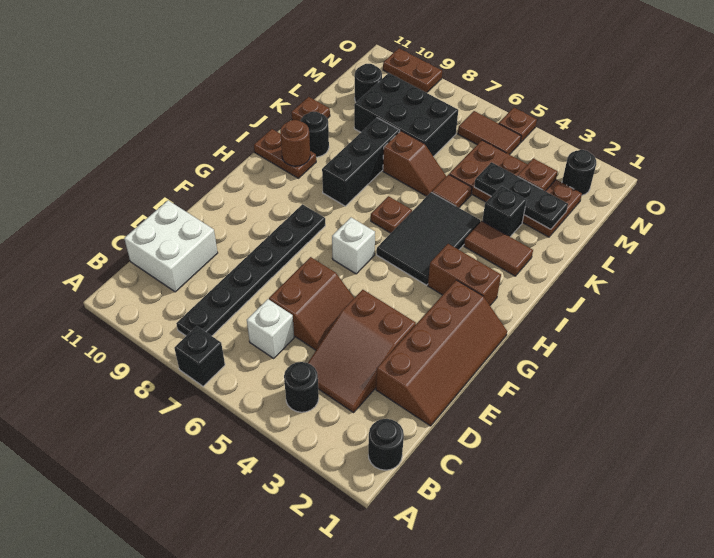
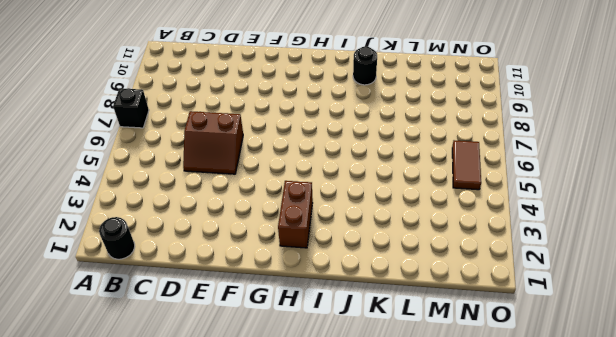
none -> black 1x1 round brick [284,362,319,412]
none -> black 1x6 plate [176,204,325,336]
none -> brown 2x3 slope [308,290,416,412]
none -> white 1x1 brick [247,299,294,358]

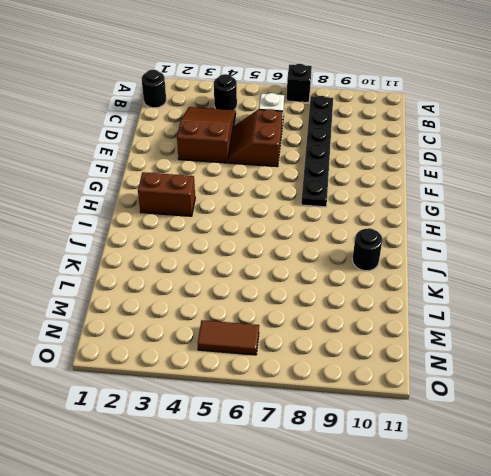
none -> white 2x2 brick [124,200,218,292]
none -> brown 2x4 slope [376,280,507,426]
none -> white 1x1 brick [332,218,375,274]
none -> black 2x3 tile [377,192,480,285]

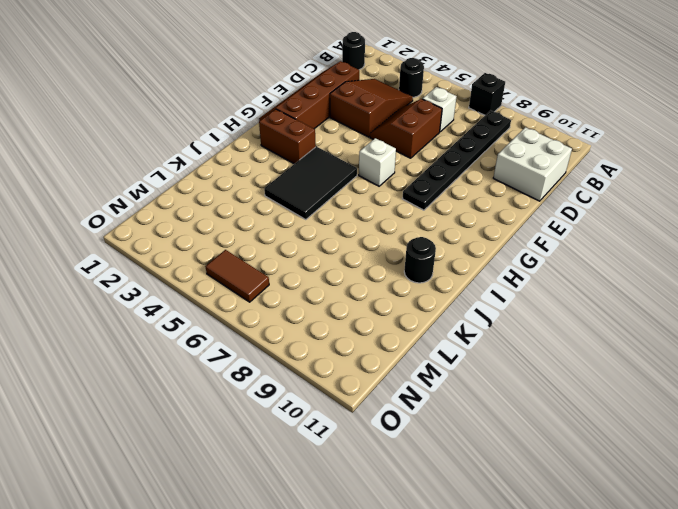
none -> brown 1x1 plate [371,196,412,233]
none -> black 1x3 brick [322,118,400,206]
none -> brown 1x2 plate [254,129,316,178]
none -> brown 1x2 tile [464,221,533,276]

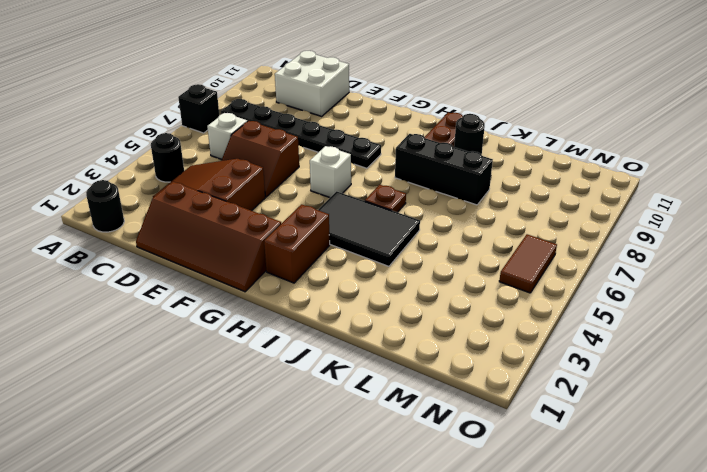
none -> brown 1x2 tile [464,221,533,276]
none -> black 1x1 brick [482,186,527,237]
none -> brown 1x1 tile [432,174,472,208]
none -> brown 1x2 slope [383,131,446,196]

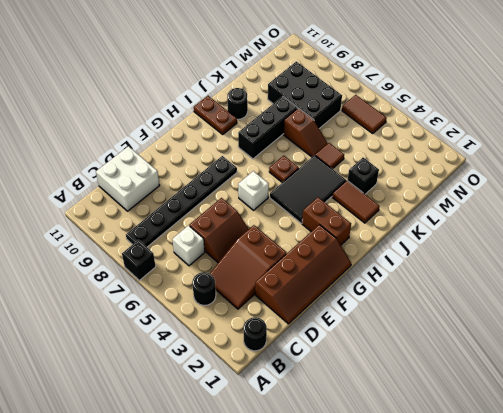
none -> brown 1x1 plate [291,97,330,121]
none -> brown 2x4 plate [449,140,582,237]
none -> black 1x1 round brick [355,64,382,102]
none -> black 1x1 round brick [562,150,596,195]

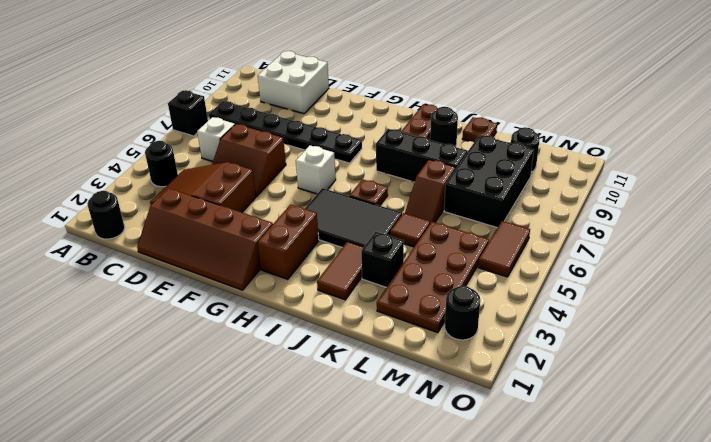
none -> brown 1x1 plate [499,108,537,143]
none -> brown 1x2 plate [383,48,442,93]
none -> brown 1x1 round brick [280,120,310,166]
none -> black 1x3 plate [474,162,568,229]

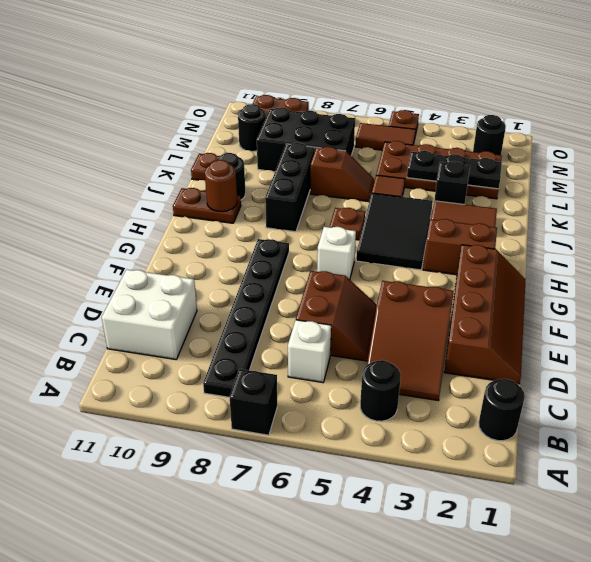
none -> brown 1x1 plate [518,158,558,191]

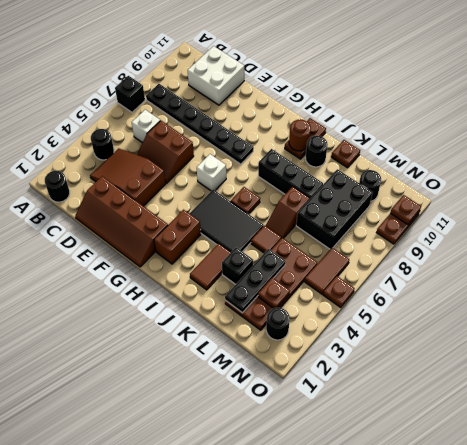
brown 1x1 plate [391,195,421,225] -> none

